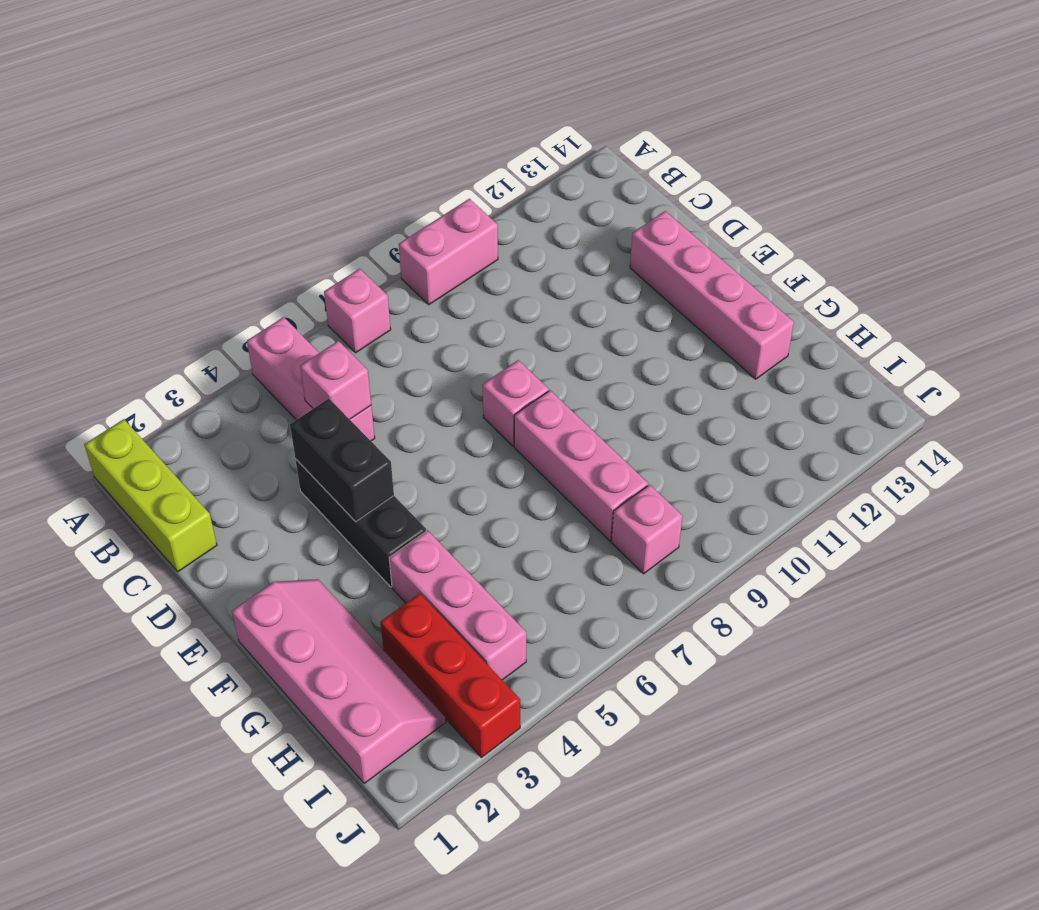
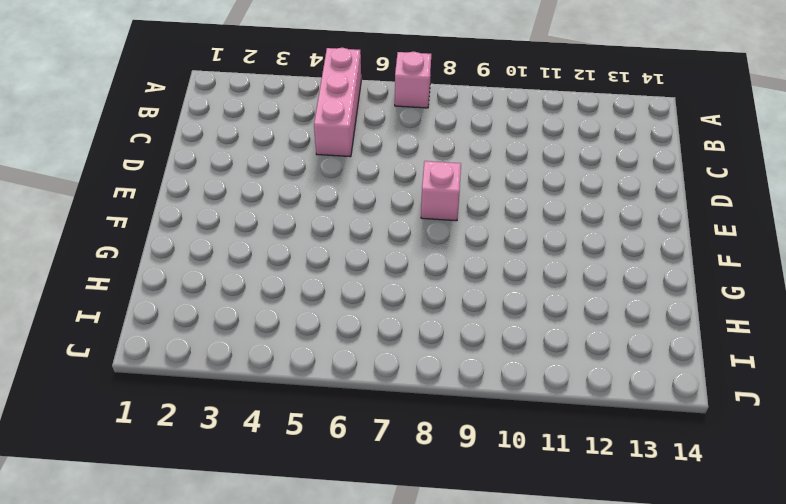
none -> lime 1x3 brick [84,419,217,572]
none -> pink 1x2 brick [399,199,498,305]
none -> black 1x3 brick [295,459,426,587]

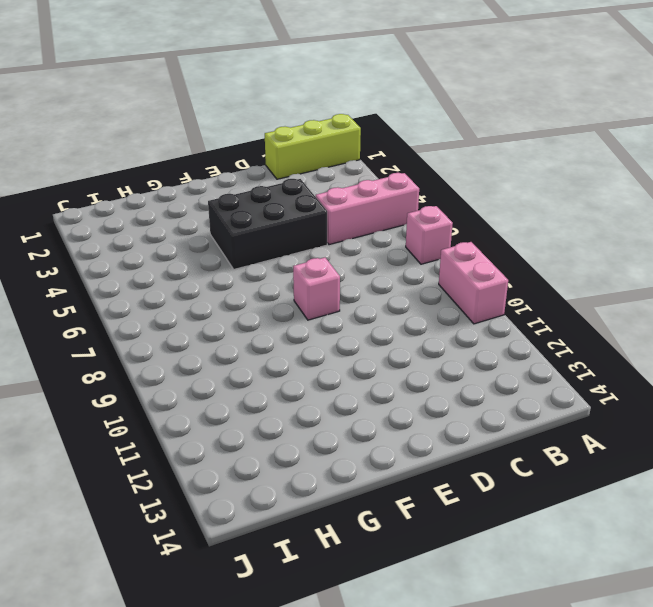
black 2x3 brick [208,179,327,269] -> black 1x3 brick [295,459,426,587]
none -> pink 1x4 brick [630,211,794,379]
none -> pink 2x4 slope [232,579,446,784]
none -> pink 1x3 brick [514,390,648,541]

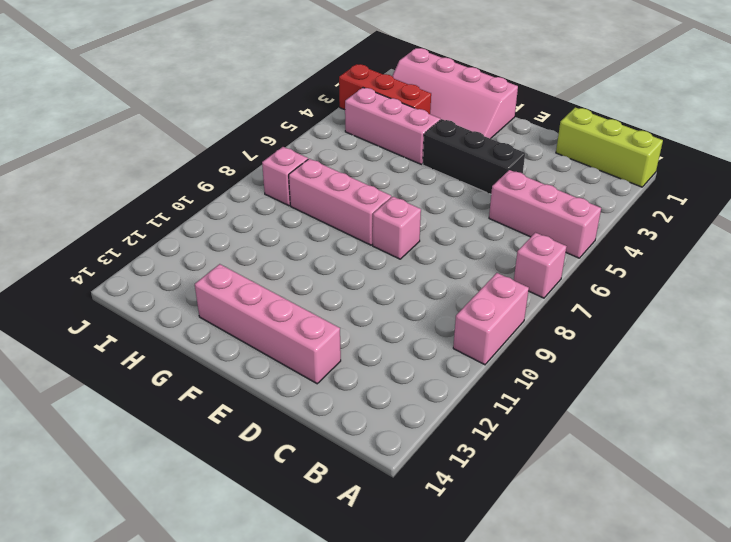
none -> pink 1x1 brick [300,341,371,419]
none -> black 1x2 brick [290,399,394,522]

